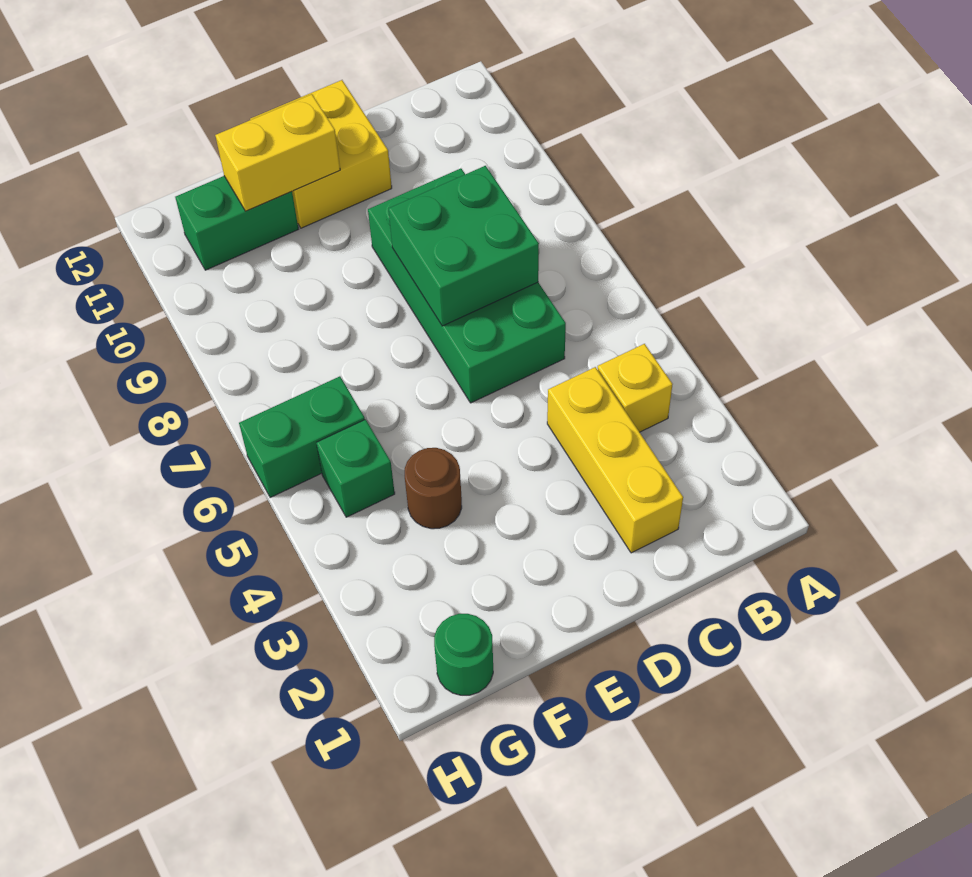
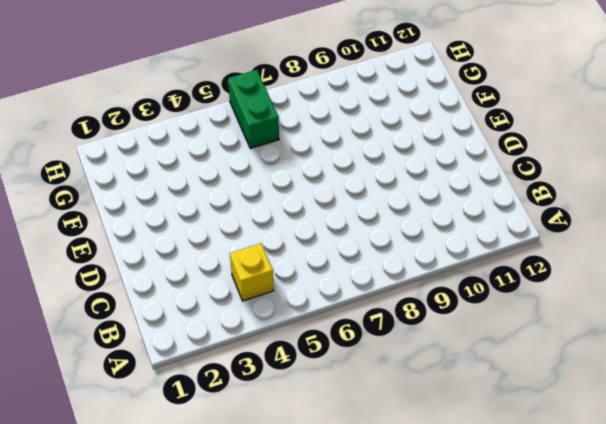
none -> yellow 1x3 brick [547,367,683,553]
none -> green 2x4 brick [368,168,566,403]

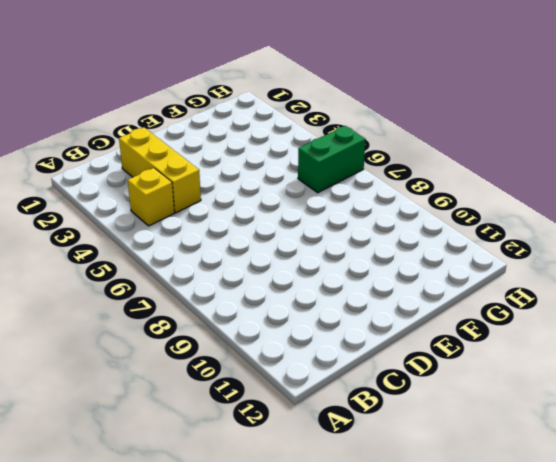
none -> green 2x4 brick [368,168,566,403]
none -> yellow 2x2 brick [250,80,392,228]

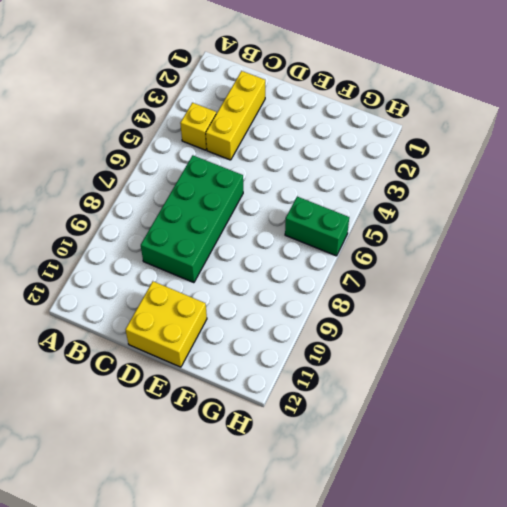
none -> brown 1x1 round brick [405,448,462,529]
none -> green 1x2 brick [175,176,298,270]

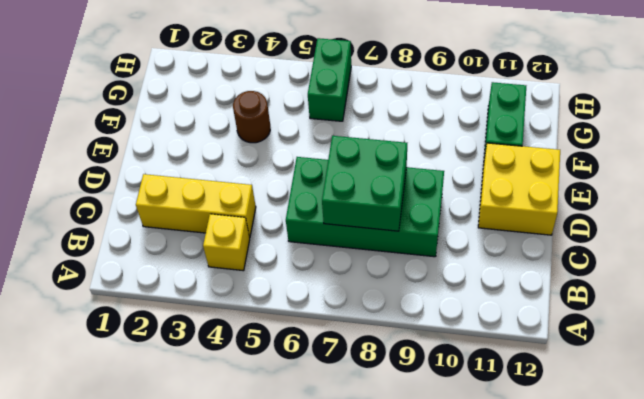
none -> green 1x1 round brick [434,614,493,695]
none -> green 1x1 brick [316,419,395,517]

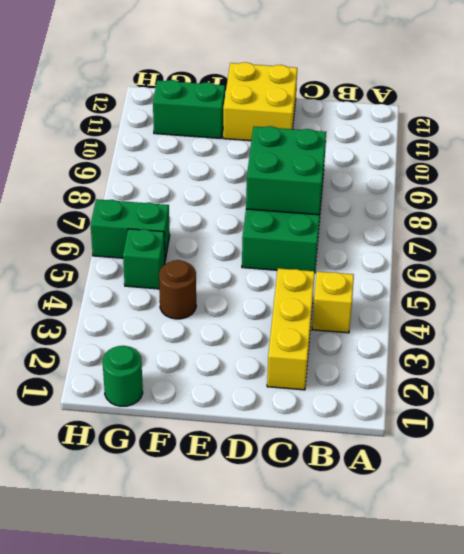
none -> yellow 1x2 brick [215,94,340,211]

